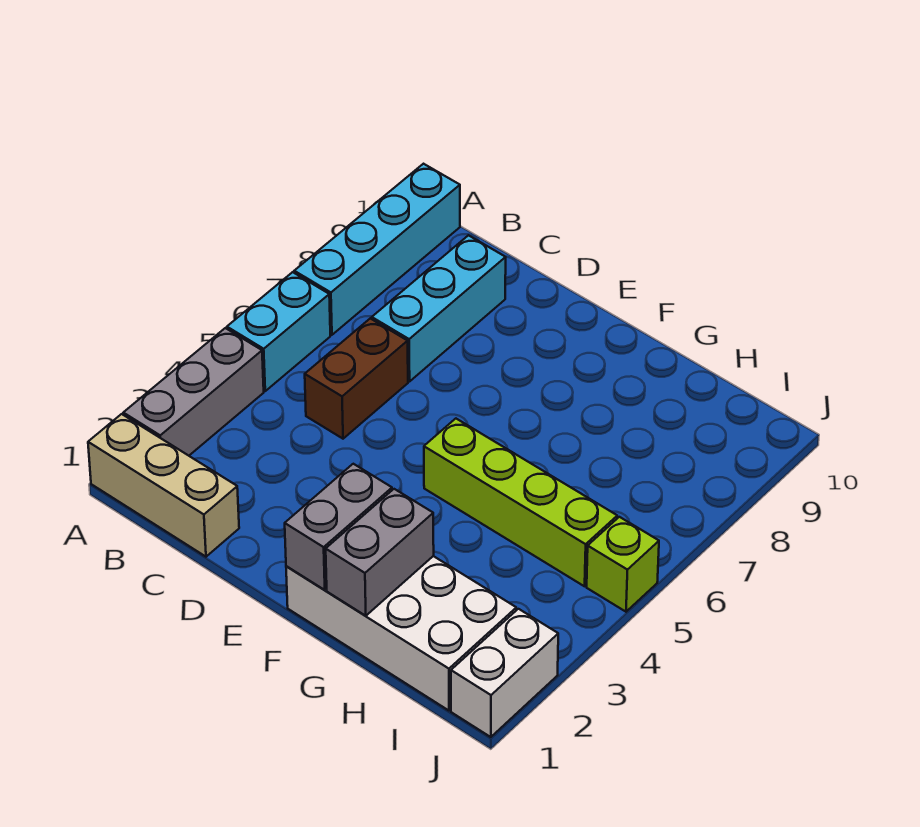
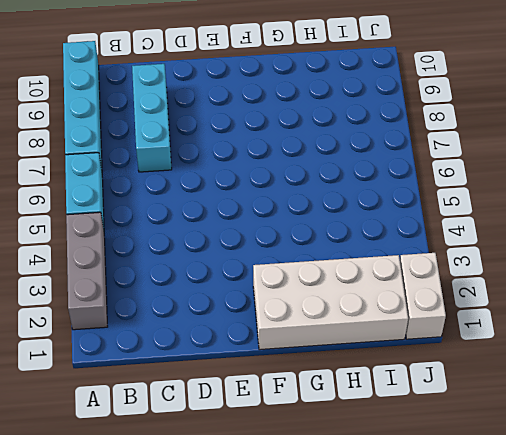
none -> tan 1x3 brick [88,414,239,557]
none -> brown 1x2 brick [305,319,408,439]
none -> lime 1x4 brick [424,419,617,586]

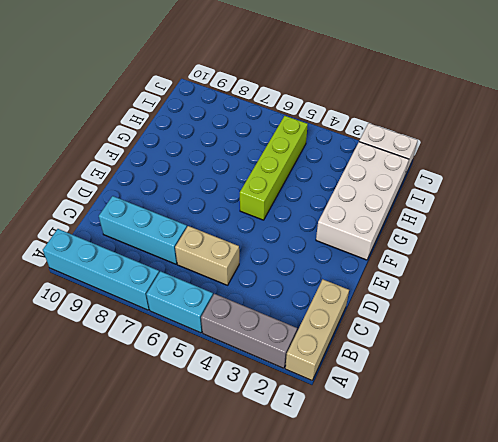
tan 1x2 brick [175,226,239,285] -> brown 1x2 brick [305,319,408,439]
none -> lime 1x1 brick [587,517,659,612]
none -> grey 1x2 brick [285,464,392,590]
none -> grey 1x2 brick [326,489,434,616]

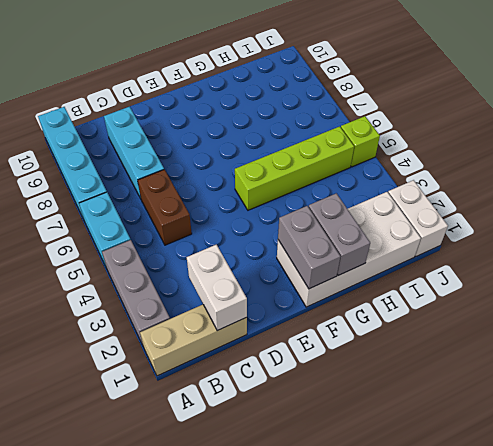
white 1x2 brick [187,244,247,331] -> none

